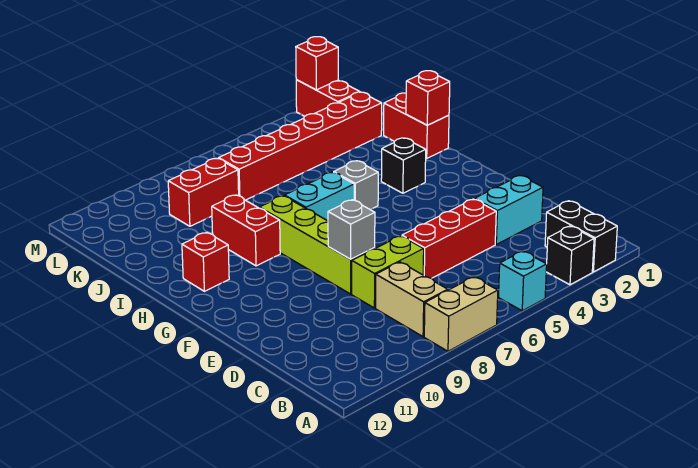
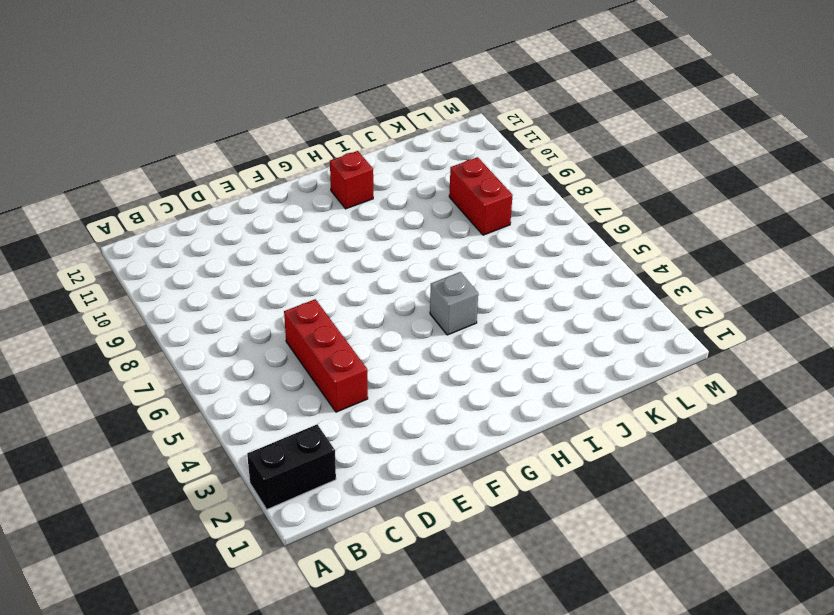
none -> black 1x1 brick [546,226,594,285]
none -> cyan 1x1 brick [499,251,547,311]
none -> tan 1x2 brick [424,277,498,351]

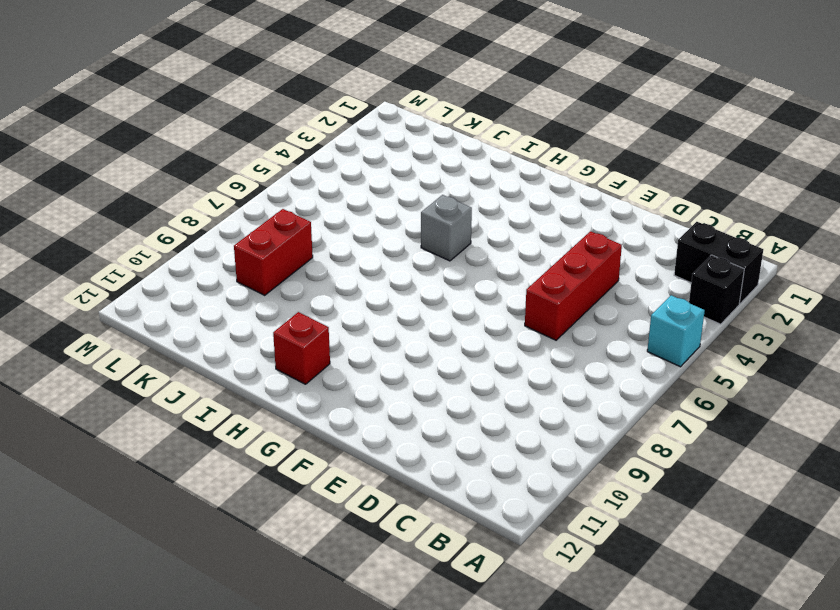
none -> tan 1x2 brick [424,277,498,351]
none -> tan 1x2 brick [376,262,448,337]
none -> cyan 1x2 brick [475,176,543,244]

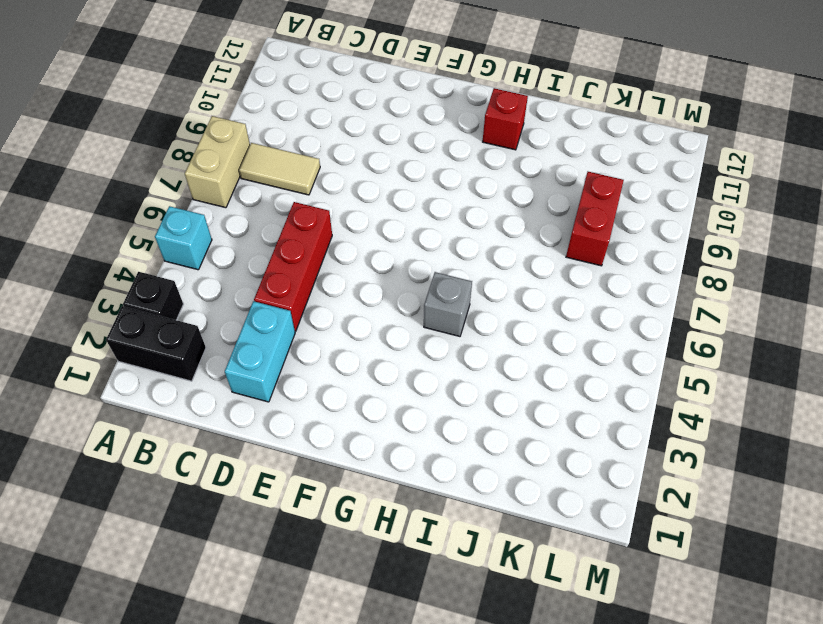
tan 1x2 tile [239,143,320,195] -> tan 1x2 brick [376,262,448,337]
none -> lime 1x2 brick [352,236,424,308]
none -> lime 1x4 brick [259,196,375,294]
none -> black 1x1 brick [381,138,426,193]

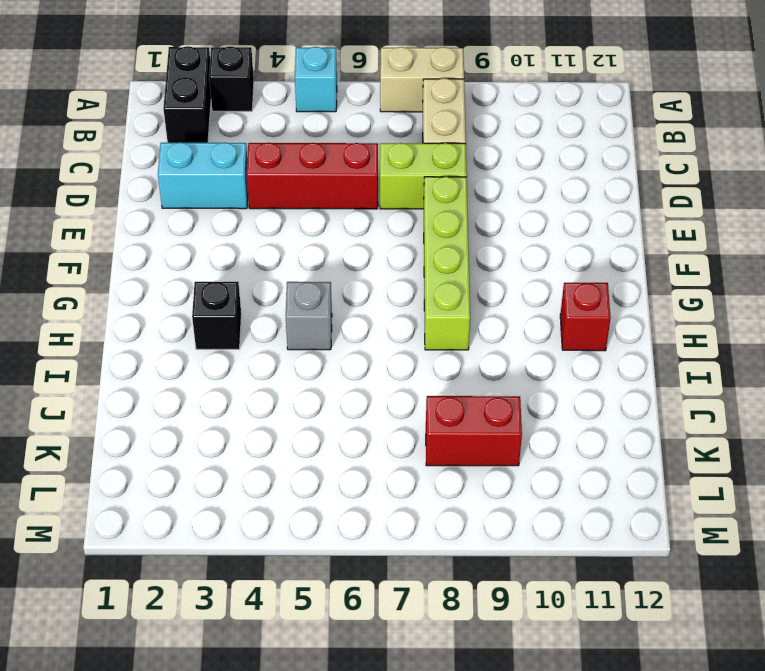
none -> cyan 1x2 brick [285,172,354,221]
none -> red 1x2 brick [212,195,280,266]
none -> red 1x2 brick [384,93,449,158]

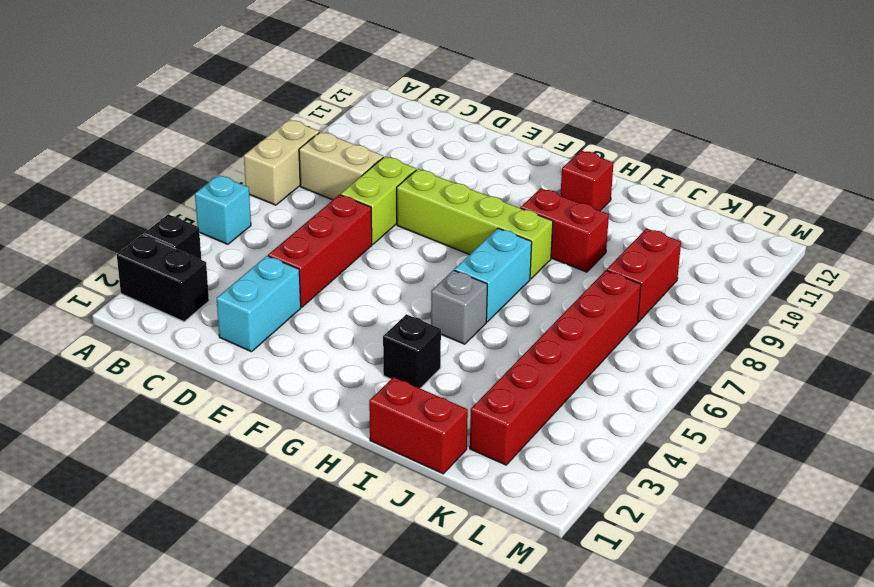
none -> red 1x2 brick [296,80,359,116]
none -> grey 1x1 brick [328,200,375,259]
none -> red 1x1 brick [406,71,450,125]

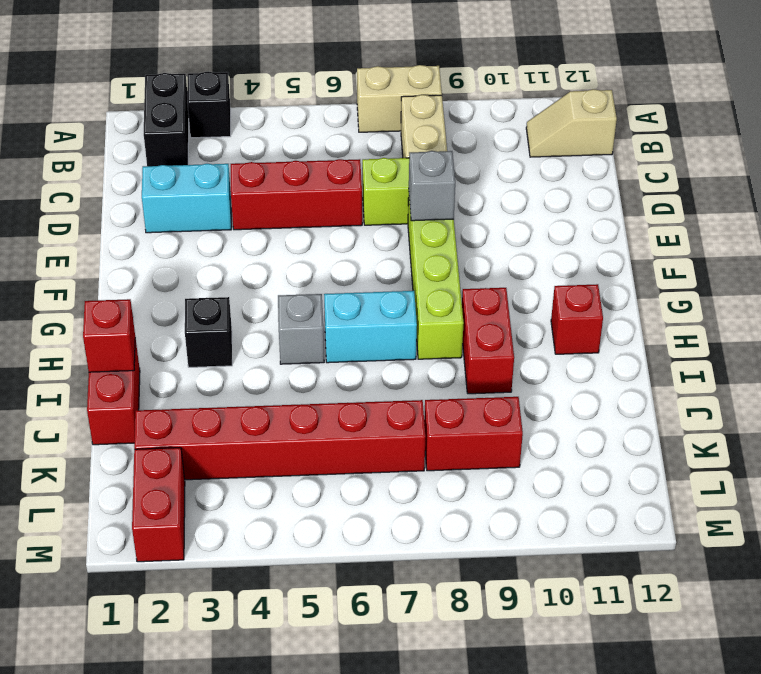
tan 1x2 slope [526,89,617,157] -> none
none -> cyan 1x1 brick [499,251,547,311]
none -> red 1x1 brick [296,37,338,90]

